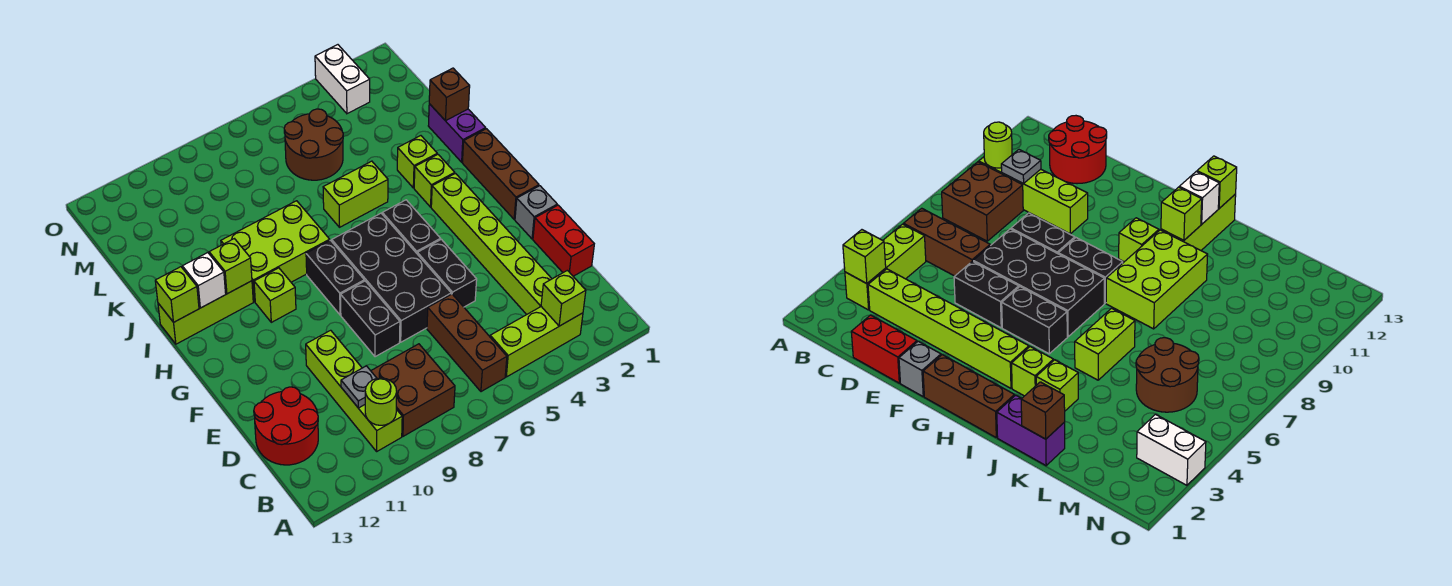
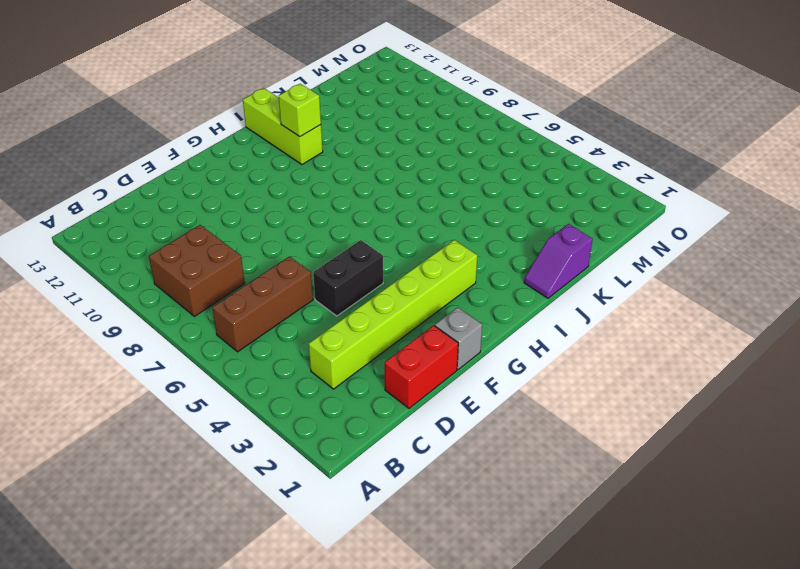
purple 1x2 slope [524,224,593,298] -> purple 1x2 brick [428,104,486,162]
none -> lime 1x3 brick [490,307,583,377]
none -> lime 1x4 brick [306,330,402,451]
none -> red 2x2 round brick [254,387,318,465]
none -> black 2x4 brick [332,213,451,342]

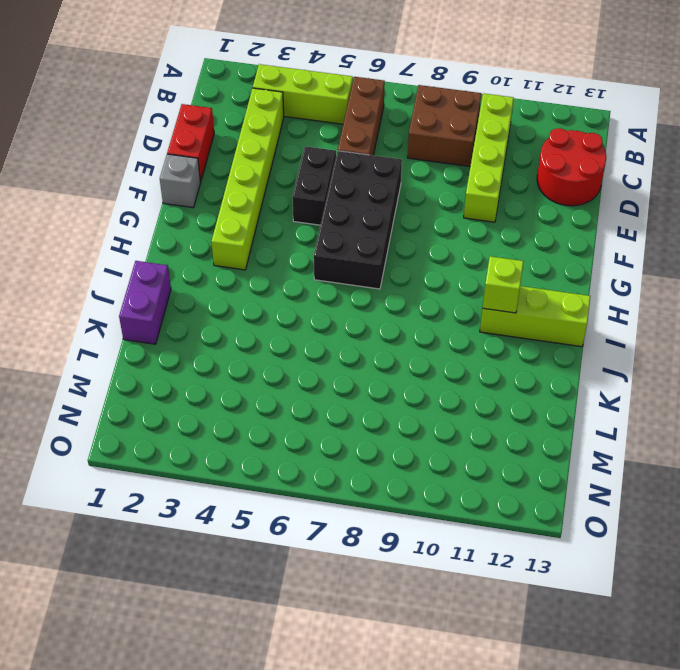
none -> black 1x2 brick [341,281,400,357]
none -> brown 1x3 brick [462,129,539,219]
none -> black 1x2 brick [382,200,441,253]
none -> black 1x2 brick [306,240,364,315]

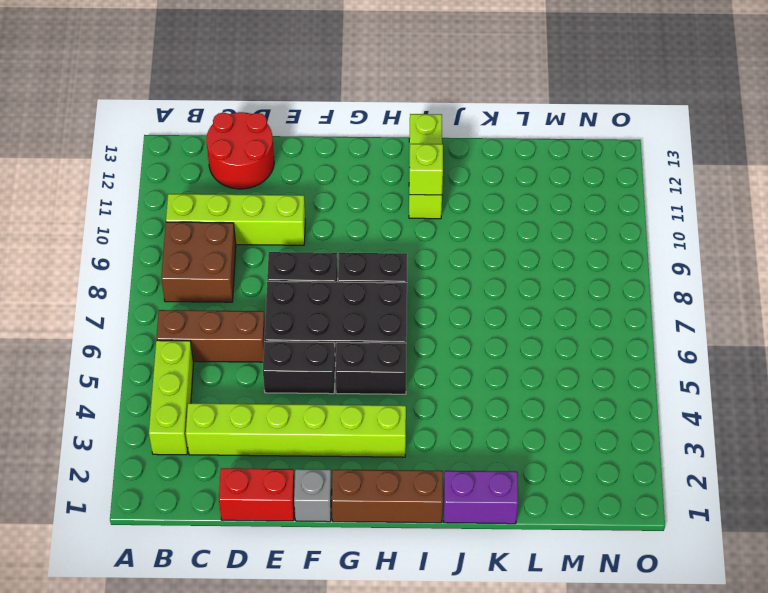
none -> lime 1x1 brick [254,268,296,322]
none -> lime 1x1 brick [414,154,455,207]
none -> lime 2x3 brick [221,201,330,302]
none -> lime 1x1 brick [397,136,437,188]

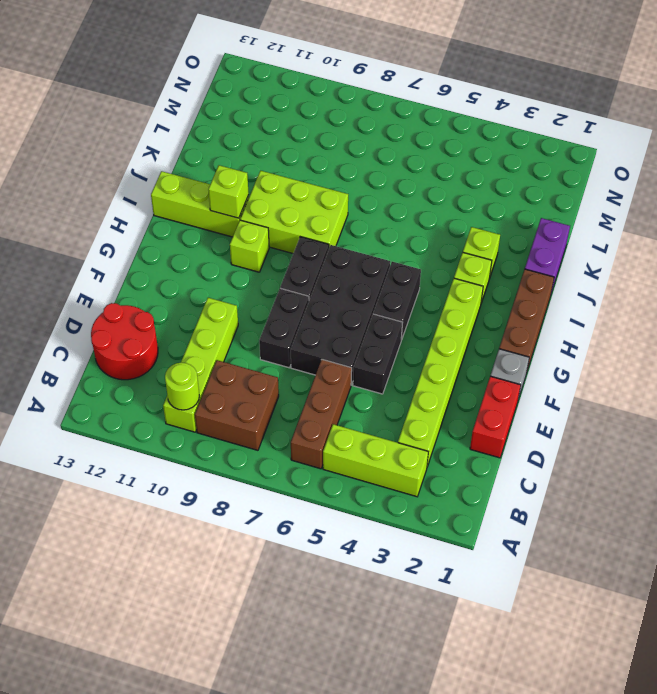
none -> lime 1x2 brick [323,161,388,227]
none -> brown 2x2 round brick [284,109,343,180]
none -> white 1x2 brick [315,45,370,114]
none -> lime 1x1 brick [541,270,586,326]

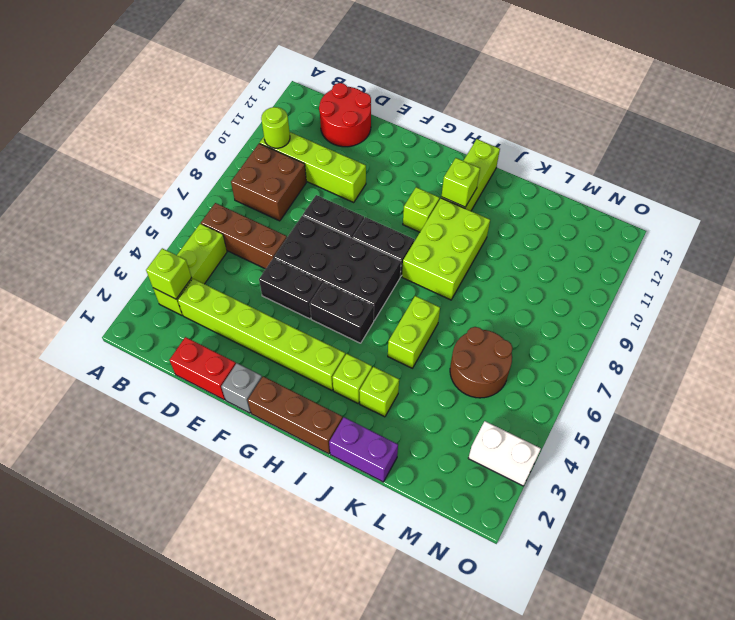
none -> grey 1x1 plate [341,366,376,408]
none -> white 1x1 brick [182,253,226,308]
none -> lime 1x1 brick [155,267,199,322]
none -> brown 1x1 brick [429,68,470,121]

